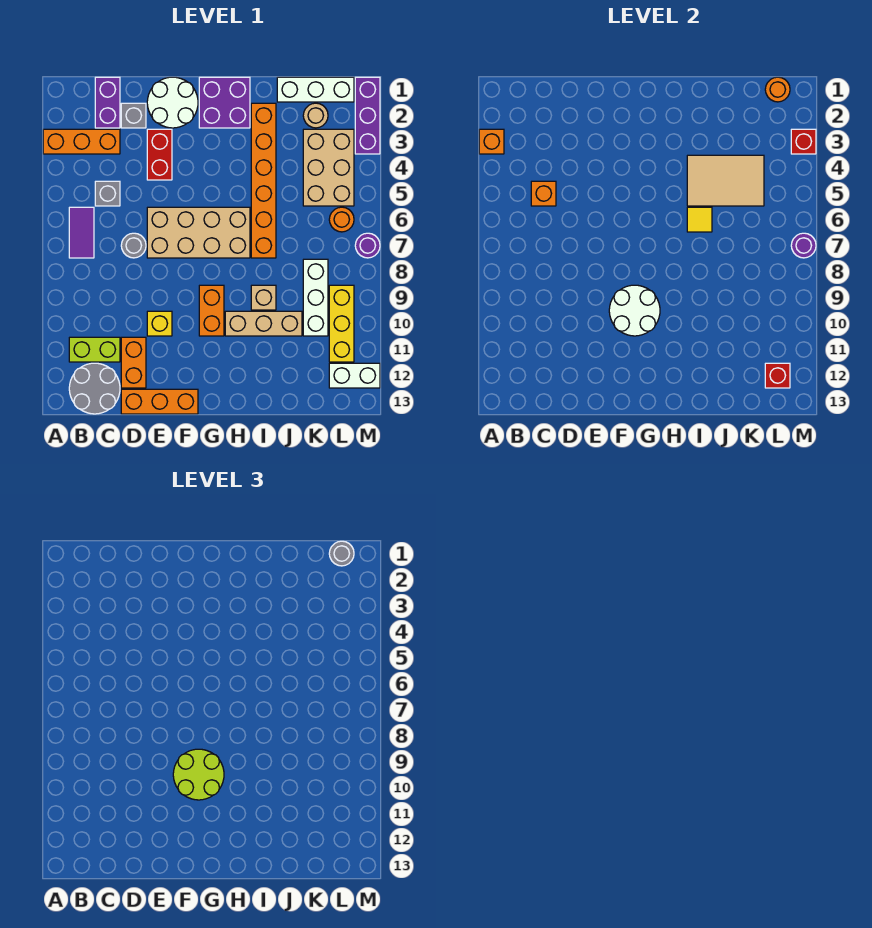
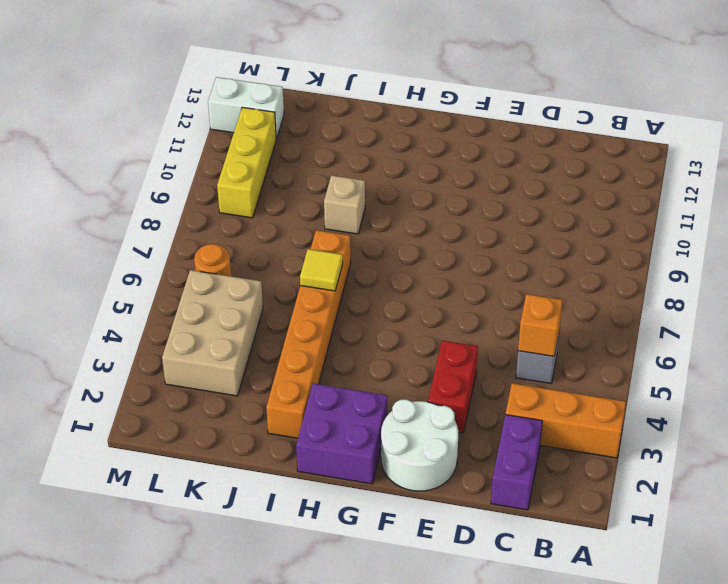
none -> purple 1x2 tile [69,207,94,258]
none -> lime 1x2 brick [69,337,120,362]
none -> grey 2x2 round brick [69,363,120,414]
none -> grey 1x1 brick [121,103,146,128]

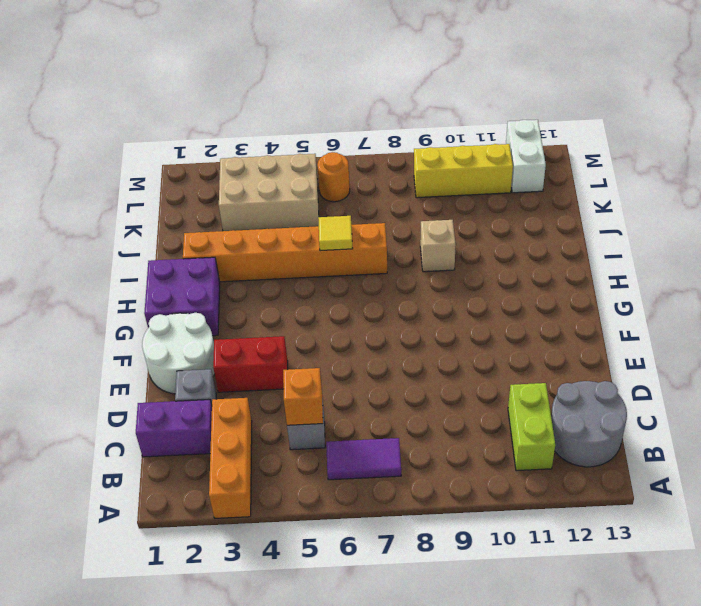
none -> grey 1x1 round brick [121,233,146,258]
none -> orange 1x2 brick [121,337,146,388]
none -> orange 1x3 brick [121,389,198,414]
none -> tan 2x4 brick [147,207,250,258]

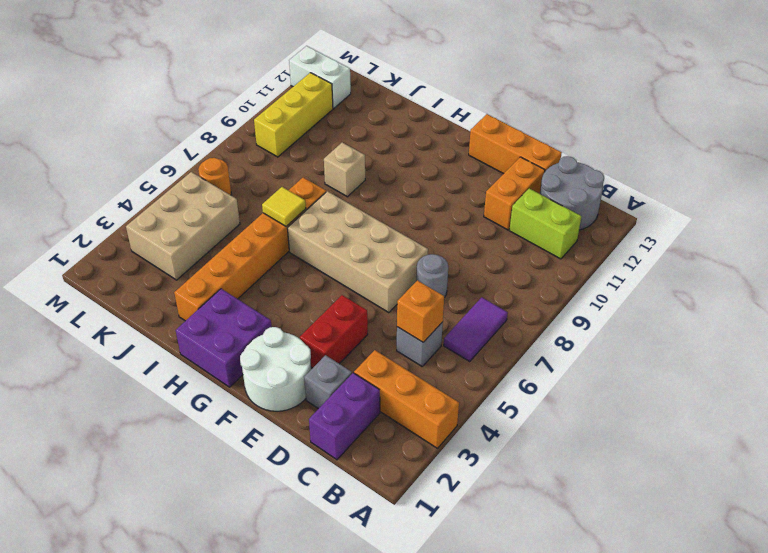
none -> yellow 1x1 brick [147,311,172,336]
none -> orange 1x2 brick [199,285,224,336]
none -> tan 1x3 brick [225,311,302,336]
none -> white 1x3 brick [277,77,354,102]

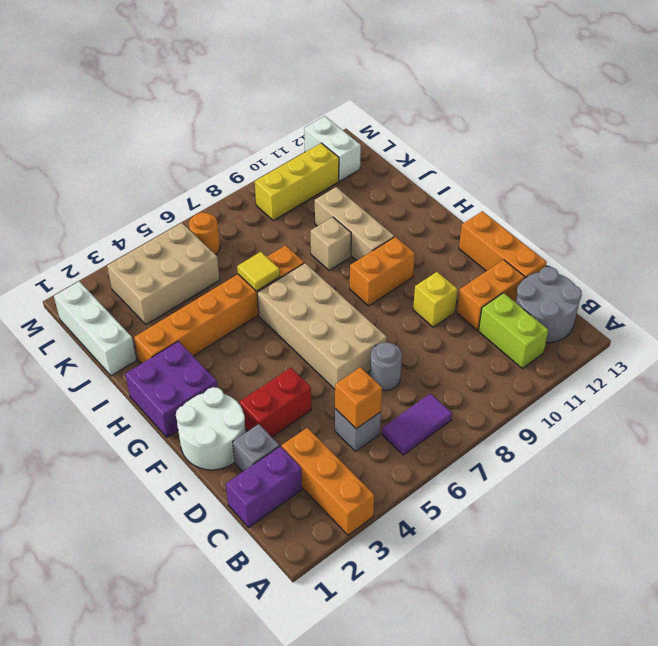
none -> tan 1x1 round brick [303,103,328,128]
none -> white 1x3 brick [303,259,328,336]
none -> purple 1x3 brick [355,77,380,154]
none -> purple 1x1 round brick [355,233,380,258]

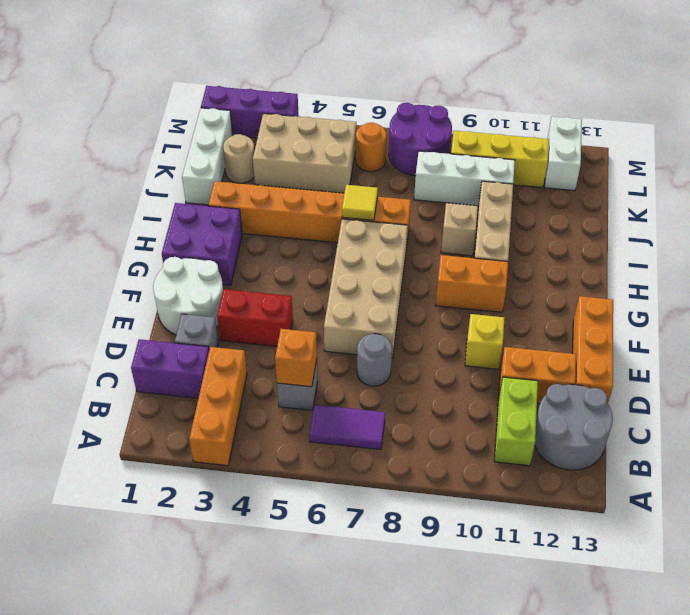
purple 2x2 round brick [389,103,452,176] -> purple 1x1 round brick [355,233,380,258]
none -> orange 1x1 brick [479,129,504,154]
none -> white 2x2 round brick [609,285,660,336]
none -> tan 2x3 tile [687,155,764,206]
none -> orange 1x1 round brick [765,77,790,102]

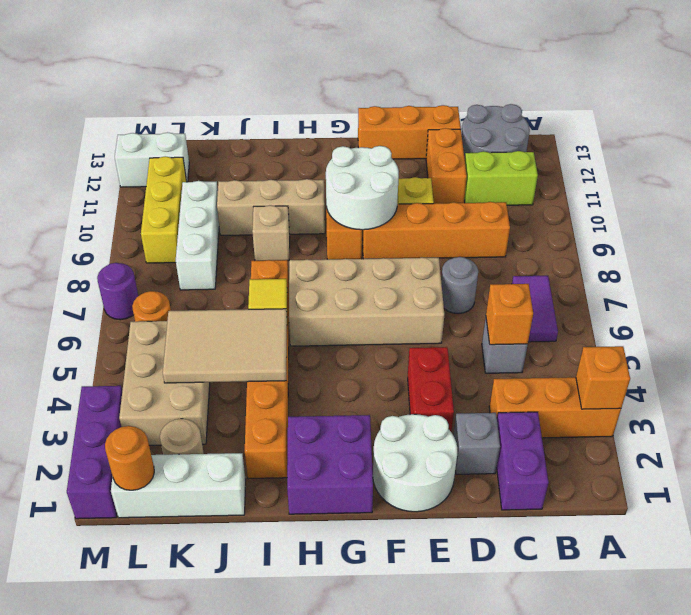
orange 1x4 brick [362,202,510,259] -> none
none -> red 1x1 brick [765,363,790,388]
none -> red 1x1 brick [791,129,816,154]
none -> purple 1x1 round brick [791,233,816,258]
none -> lime 2x2 round brick [173,749,224,800]

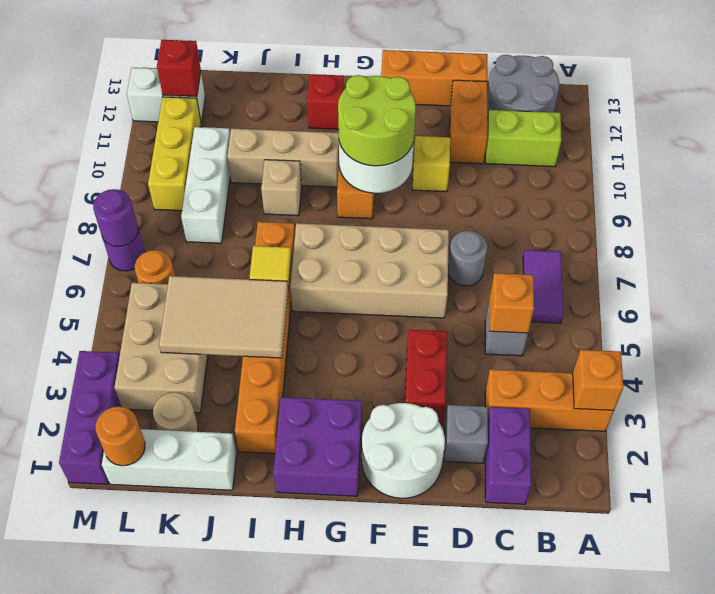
red 1x1 brick [307,75,344,129] -> red 1x1 brick moved to [791,129,816,154]
none -> grey 1x1 round brick [329,541,354,566]

